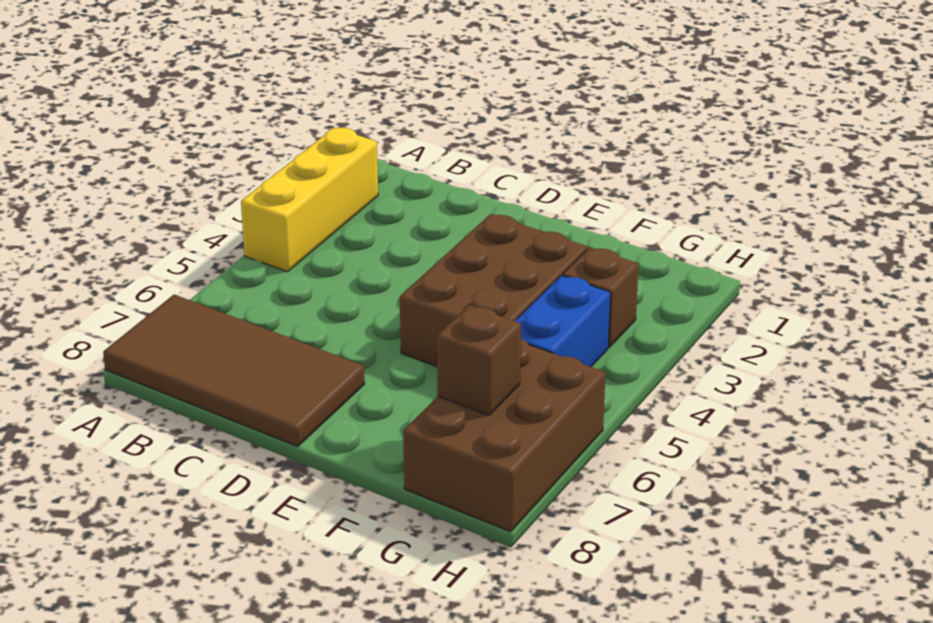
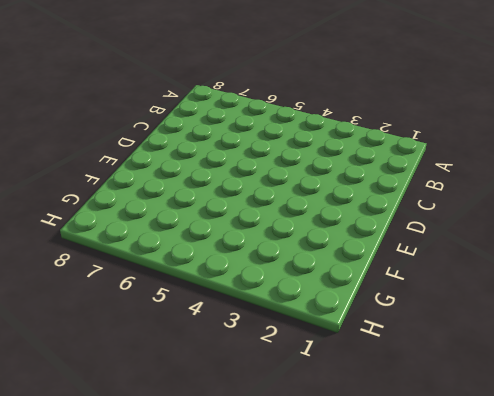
none -> yellow 1x3 brick [241,128,378,272]
none -> brown 2x4 tile [103,295,365,447]

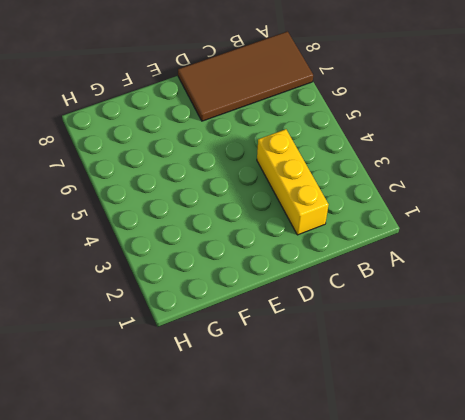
yellow 1x3 brick [257,129,329,235] -> yellow 1x3 brick moved to [241,128,378,272]
none -> brown 2x3 brick [400,214,587,367]
none -> brown 1x1 brick [563,247,639,347]

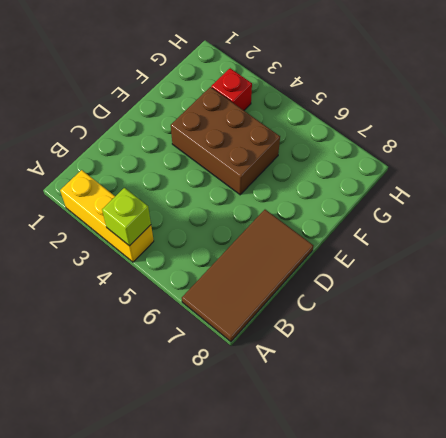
lime 1x1 brick [102,188,151,246] -> none
red 1x1 brick [211,68,252,110] -> brown 1x1 brick [563,247,639,347]
none -> blue 1x2 brick [515,275,611,367]
none -> brown 2x3 brick [403,339,606,532]

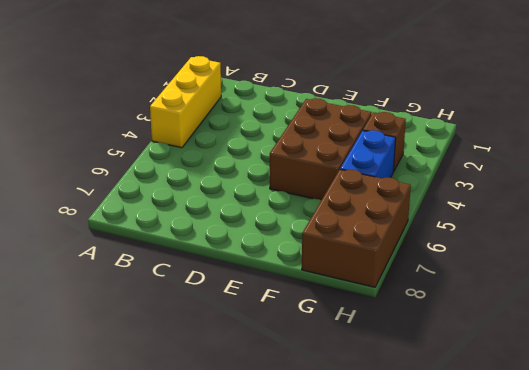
none -> brown 2x4 tile [103,295,365,447]
none -> brown 1x1 brick [437,305,521,415]

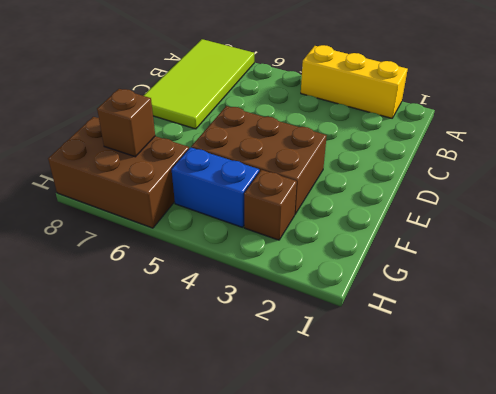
lime 2x4 tile [144,39,254,129] -> brown 2x4 tile [103,295,365,447]

